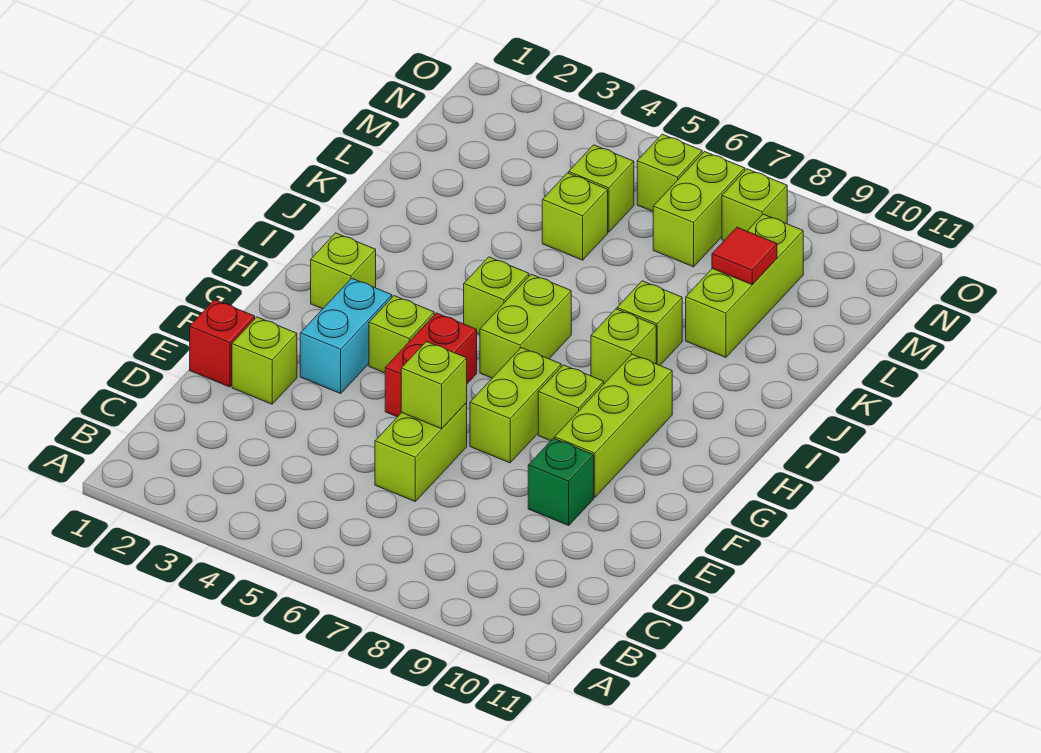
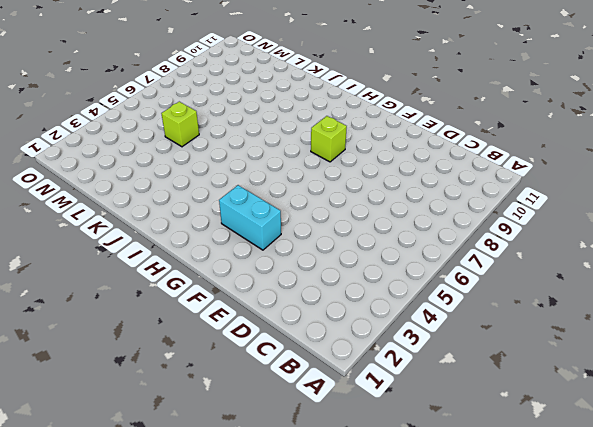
none -> lime 1x2 brick [375,403,467,501]
none -> red 1x1 brick [190,300,255,387]
none -> lime 1x1 brick [232,317,297,404]

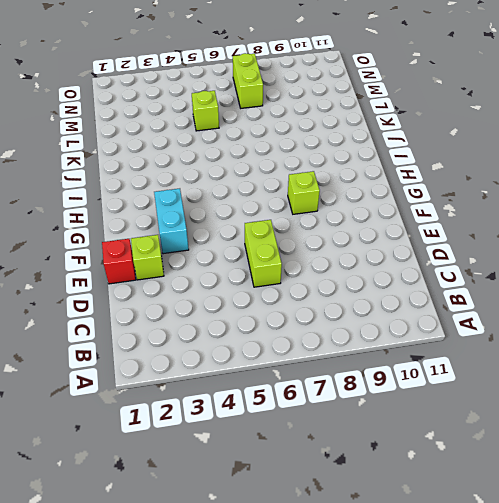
none -> green 1x1 brick [528,438,594,525]
none -> red 1x2 brick [385,313,477,417]
none -> lime 1x2 brick [470,348,561,463]

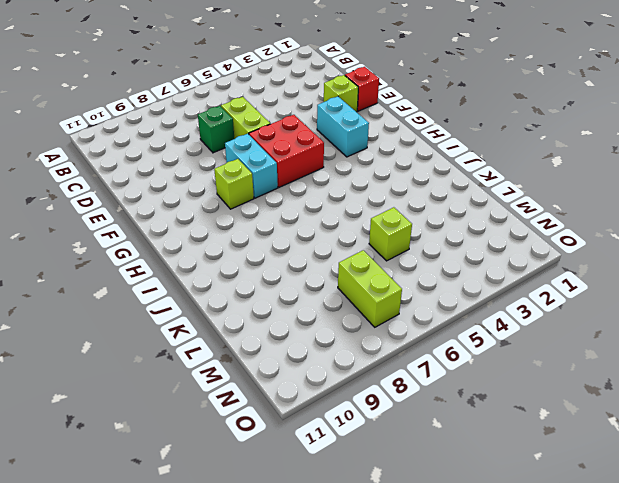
green 1x1 brick [198,106,234,153] -> green 1x1 brick moved to [528,438,594,525]
red 2x2 brick [249,115,324,187] -> red 1x2 brick [385,313,477,417]
cyan 1x2 brick [225,134,278,198] -> lime 1x2 brick [470,348,561,463]
none -> lime 1x3 brick [555,354,672,498]
none -> lime 1x1 brick [369,296,434,373]
none -> lime 1x1 brick [311,233,376,309]

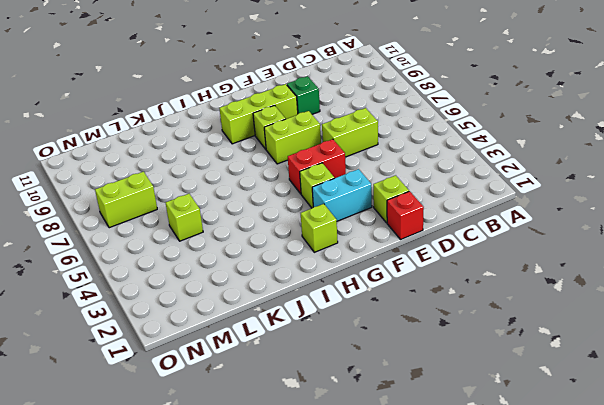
none -> lime 1x2 brick [480,274,571,378]
none -> lime 1x1 brick [464,257,529,334]
none -> lime 1x1 brick [591,309,656,384]

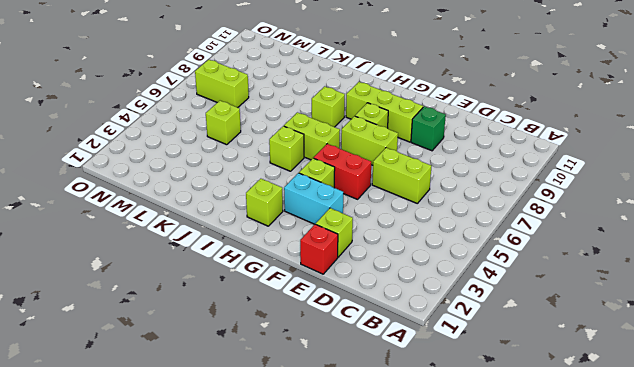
none -> lime 1x1 brick [617,281,682,365]
none -> lime 1x3 brick [686,214,803,357]
none -> lime 1x1 brick [569,145,634,232]

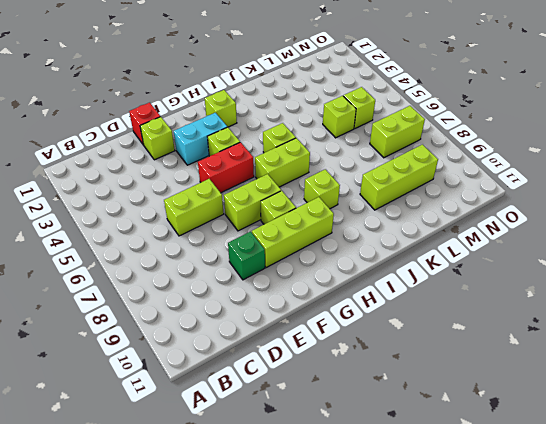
none -> lime 1x1 brick [617,281,682,365]
none -> lime 1x1 brick [637,134,702,211]
none -> lime 1x1 brick [722,169,787,240]

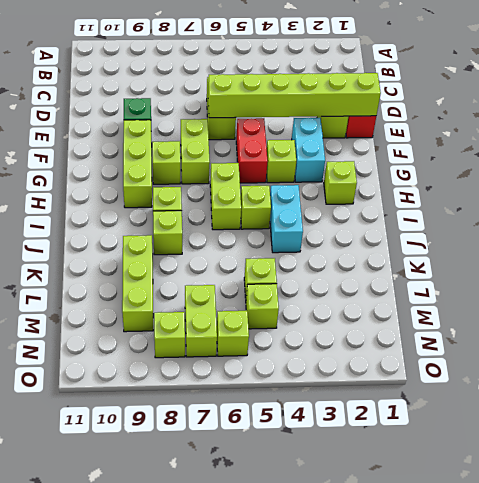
lime 1x6 brick [208,73,381,118] -> lime 1x1 brick [401,341,467,429]
cyan 1x2 brick [270,185,303,253] -> none
none -> red 1x1 tile [712,227,777,285]

